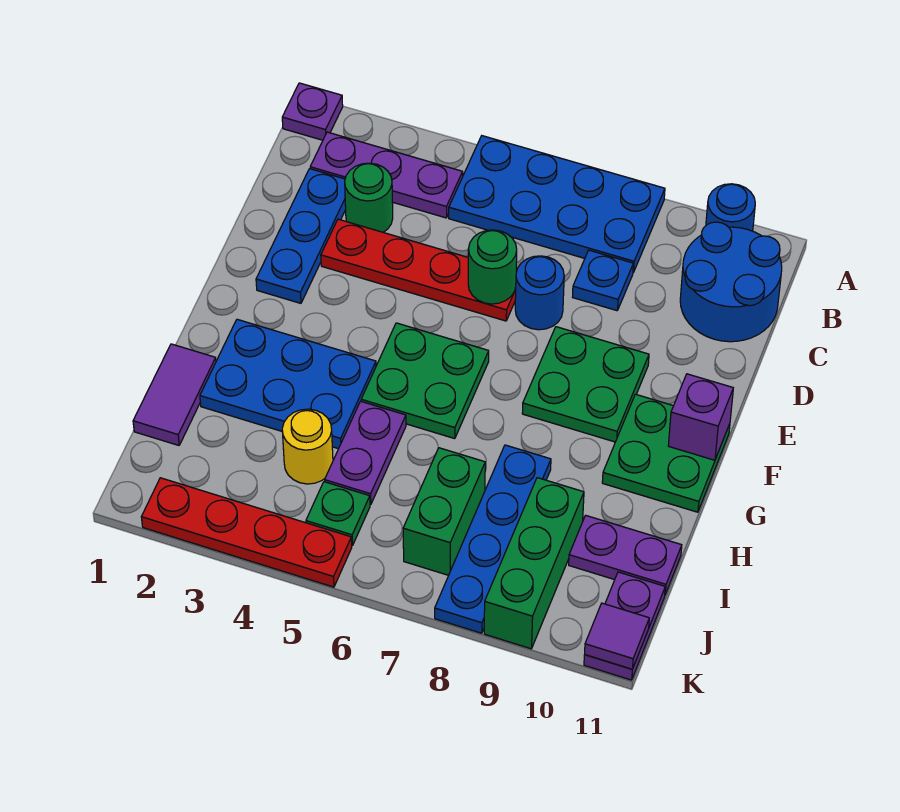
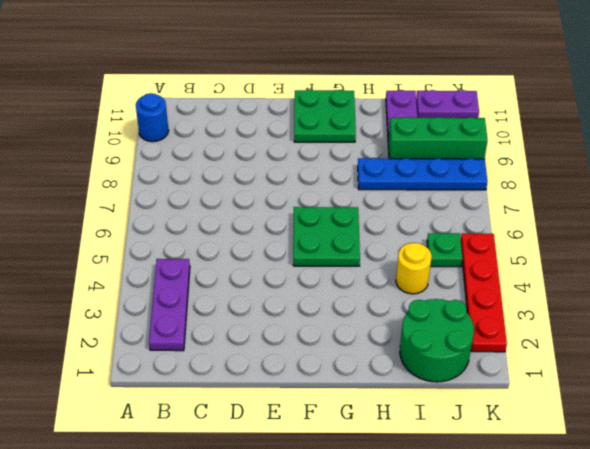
green 2x2 round brick [400,299,474,382] -> purple 1x2 tile [133,344,216,445]
none -> purple 1x1 plate [282,83,343,140]
none -> blue 2x4 plate [449,136,665,272]
none -> blue 2x2 round brick [680,222,782,342]

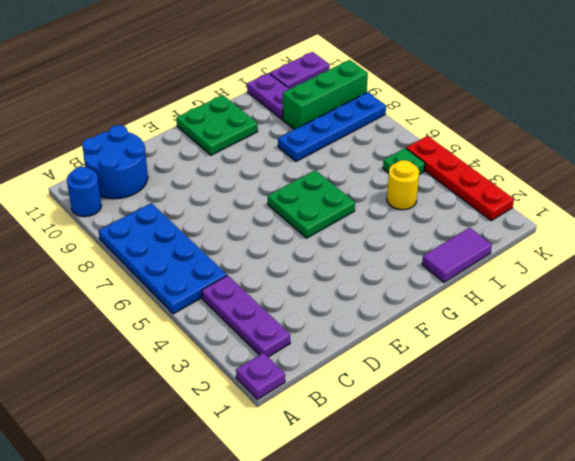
none -> blue 1x3 plate [256,169,346,303]
none -> green 1x1 round brick [345,163,393,232]
none -> blue 1x1 plate [573,250,633,311]

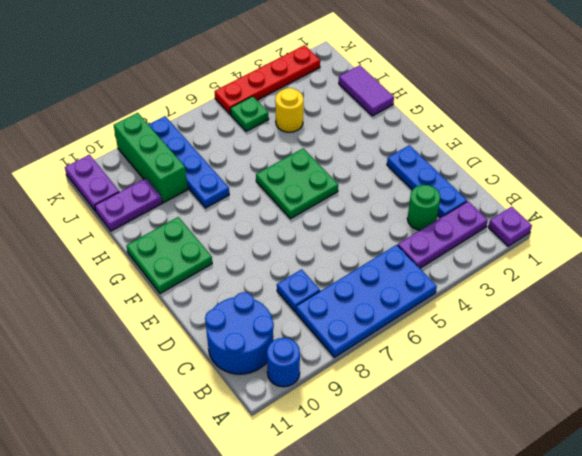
none -> red 1x4 plate [321,219,516,321]
none -> blue 1x1 round brick [515,256,564,330]
none -> green 2x2 plate [522,327,649,442]

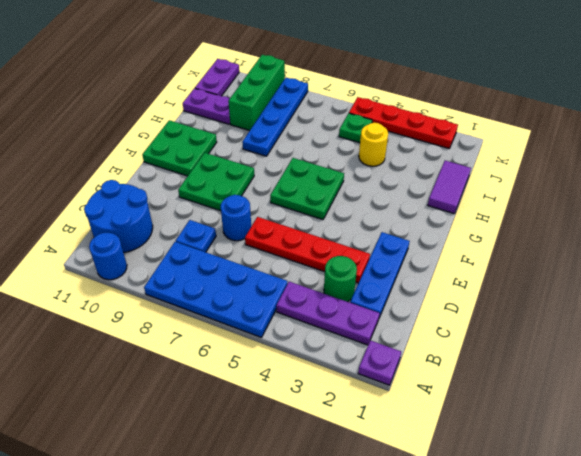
none -> blue 2x3 plate [200,319,376,449]
none -> purple 1x2 plate [325,401,406,505]
none -> green 1x2 brick [403,448,485,575]

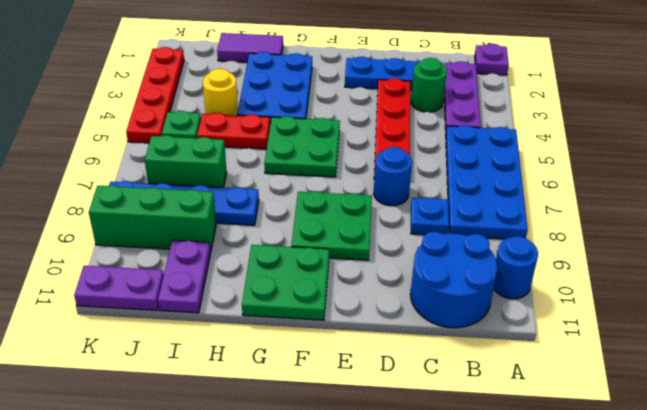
red 1x2 plate [197,113,270,149] -> purple 1x2 plate [325,401,406,505]
none -> green 1x1 round brick [468,230,517,304]
none -> purple 1x1 brick [668,374,733,460]
none -> purple 1x1 tile [585,603,649,669]

